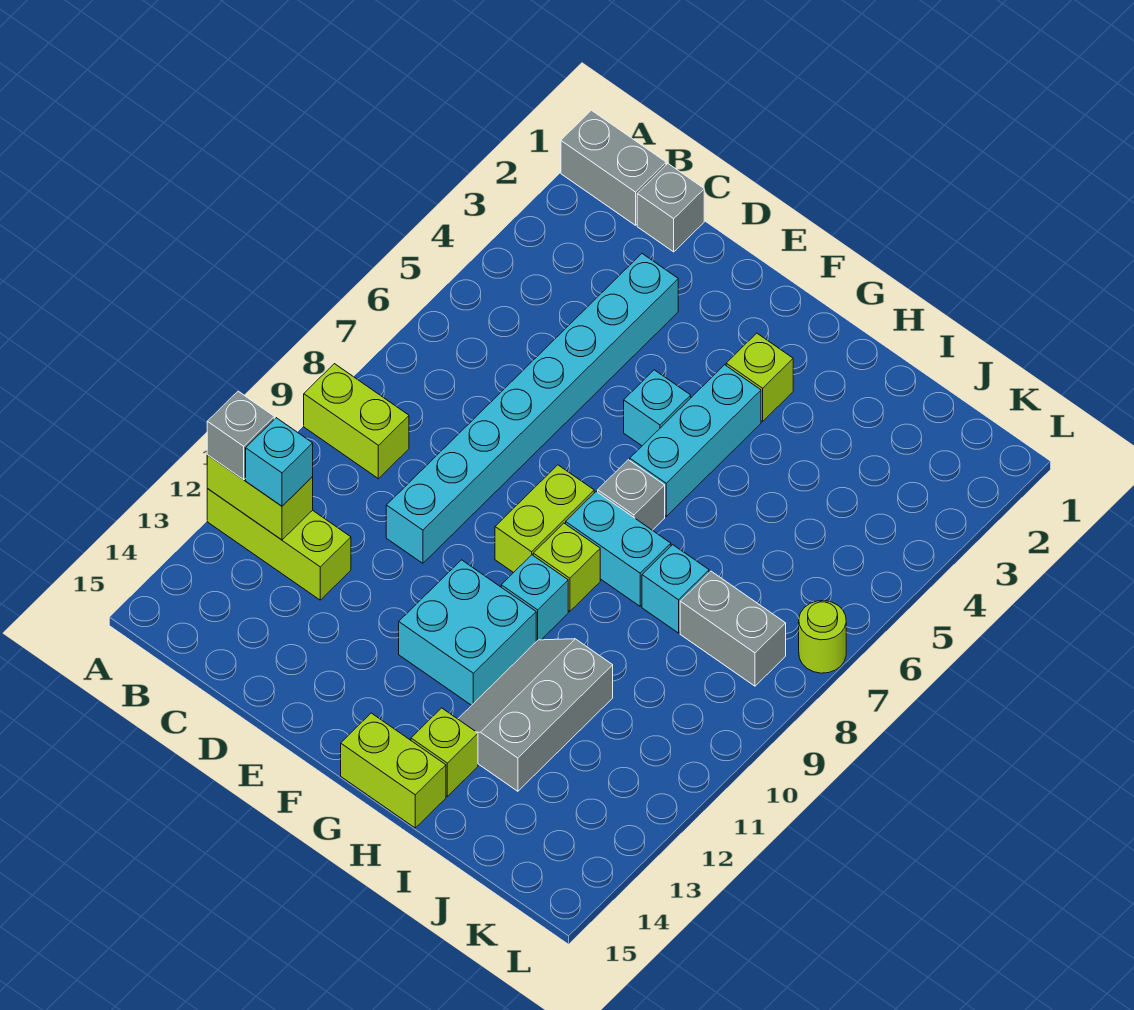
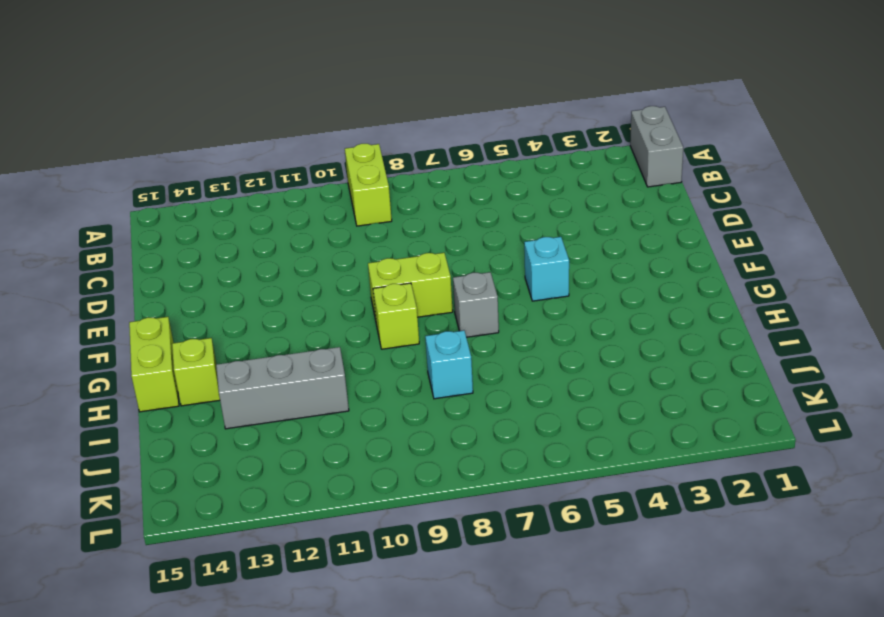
none -> lime 1x3 brick [207,489,351,600]
none -> grey 1x1 brick [637,164,704,252]
none -> cyan 1x8 brick [386,254,678,563]

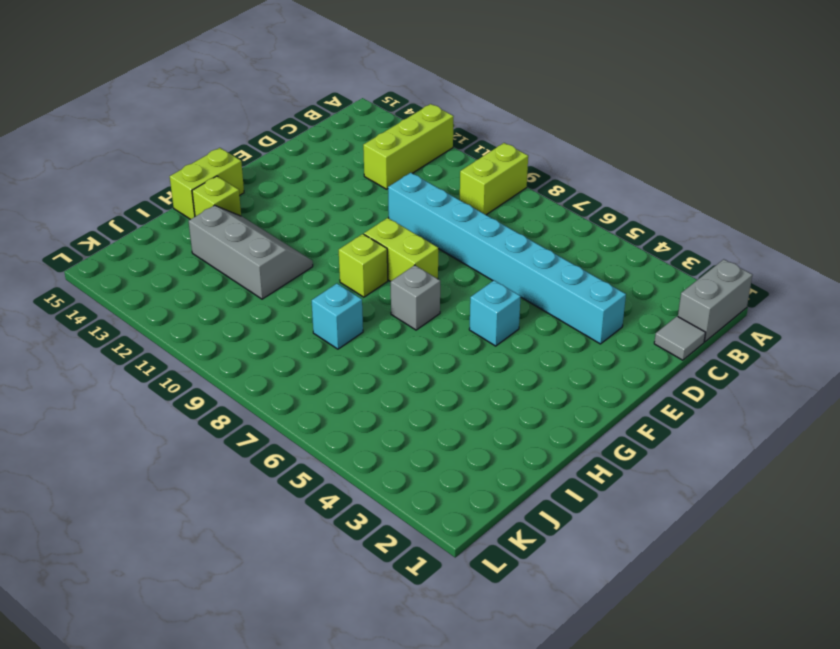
grey 1x1 tile [654,316,706,360] -> grey 1x1 brick [637,164,704,252]
none -> cyan 2x2 brick [399,560,536,705]
none -> lime 1x1 brick [726,333,793,421]
none -> cyan 1x3 brick [630,365,761,516]

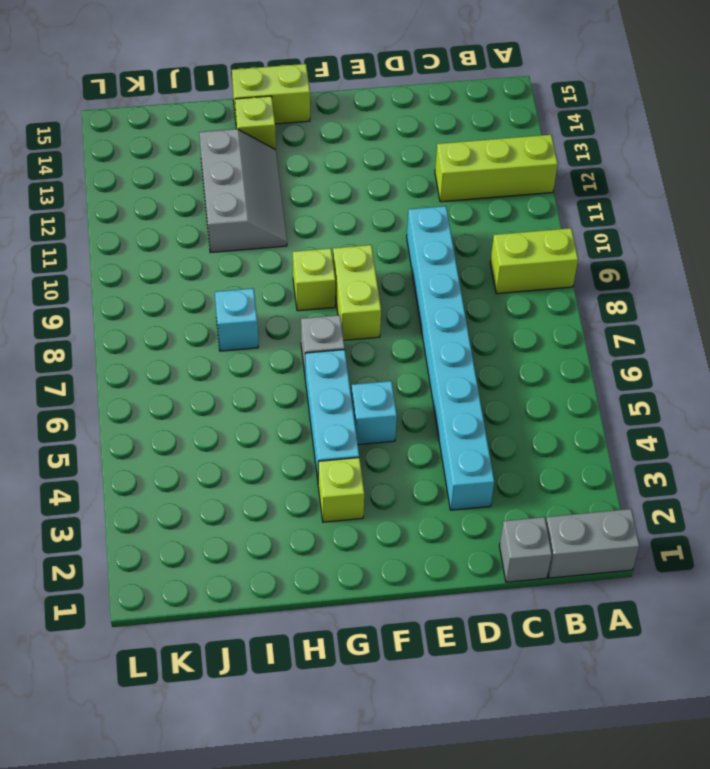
none -> cyan 2x2 brick [399,560,536,705]
none -> cyan 1x2 brick [566,492,671,606]
none -> cyan 1x1 brick [501,555,568,642]

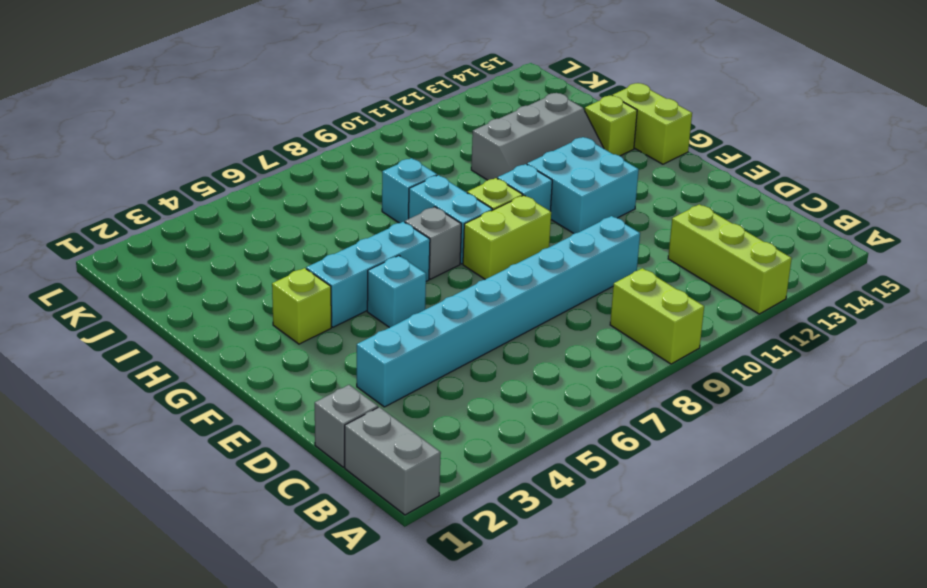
none -> grey 1x2 brick [680,571,786,686]
none -> lime 1x1 round brick [799,601,846,673]
none -> lime 1x2 brick [207,455,313,540]

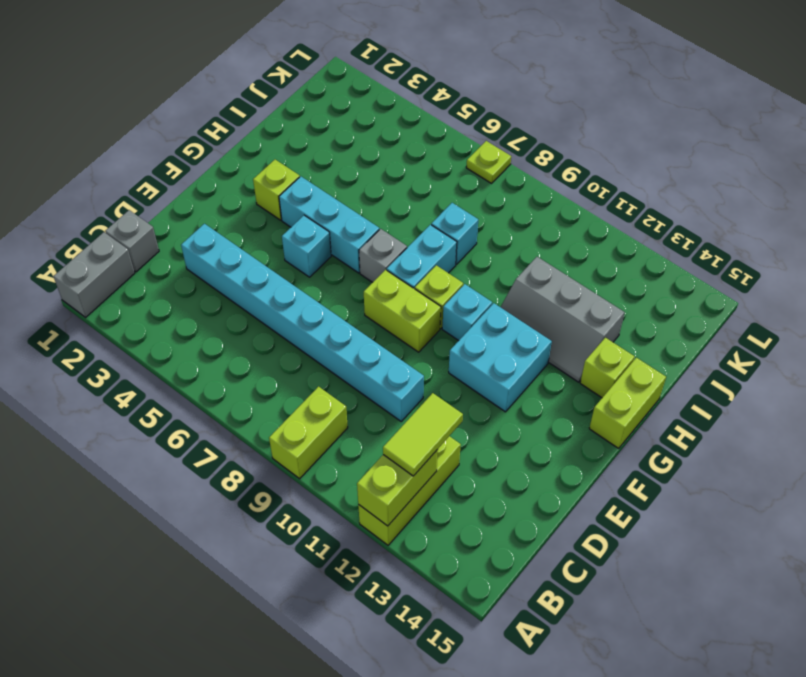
lime 1x2 tile [383,393,463,476] -> cyan 1x1 brick [246,418,313,506]
lime 1x1 plate [466,141,511,183] -> lime 1x1 round brick [799,601,846,673]
none -> grey 1x2 brick [680,571,786,686]
none -> grey 1x1 brick [207,391,274,480]

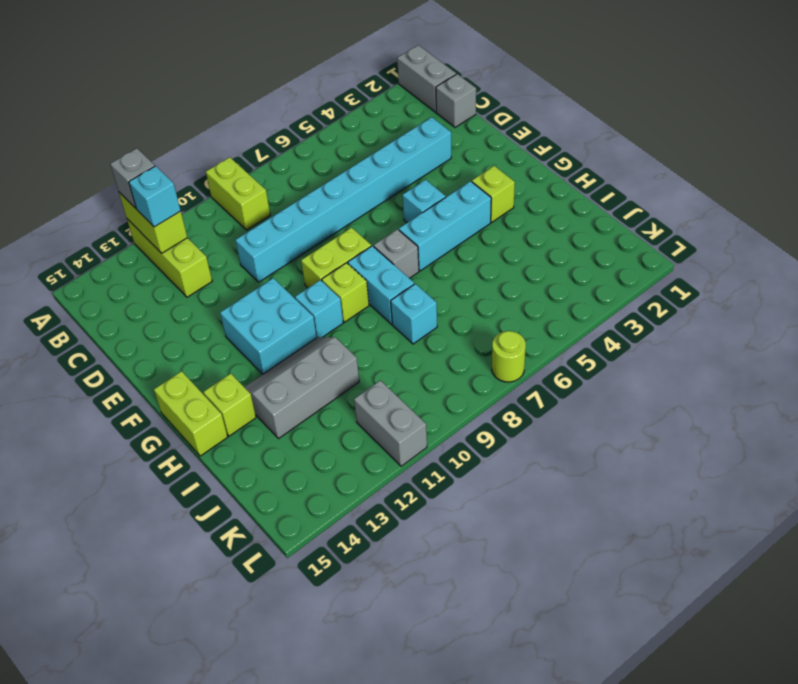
grey 1x2 brick [354,380,427,466] -> grey 1x2 brick moved to [680,571,786,686]

